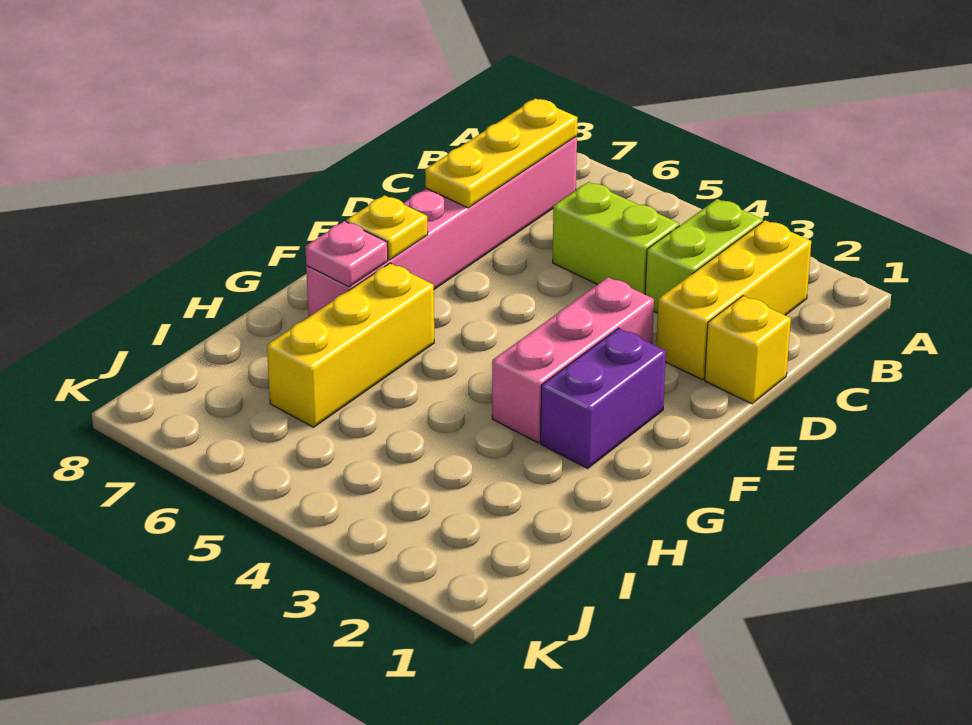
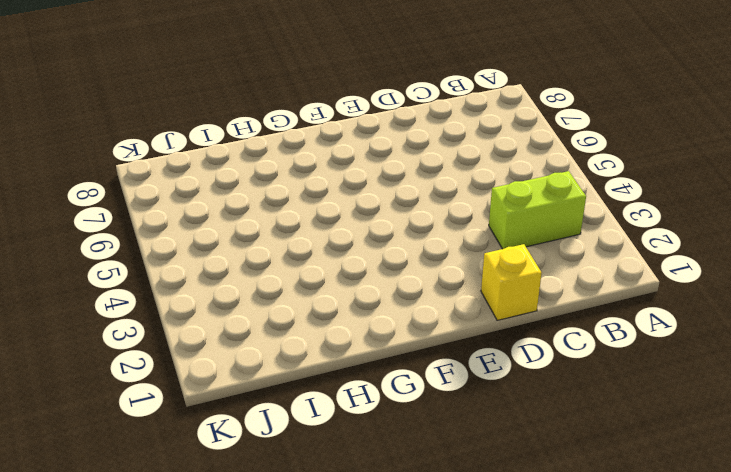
none -> yellow 1x3 brick [656,220,811,379]
none -> pink 1x6 brick [306,136,577,317]

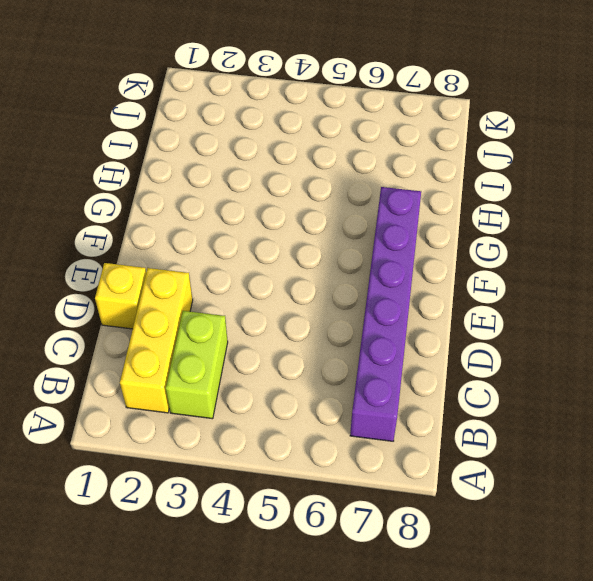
purple 1x6 brick [350,187,421,441] -> pink 1x6 brick [306,136,577,317]
none -> lime 1x2 brick [553,182,679,294]
none -> pink 1x3 brick [492,277,654,443]

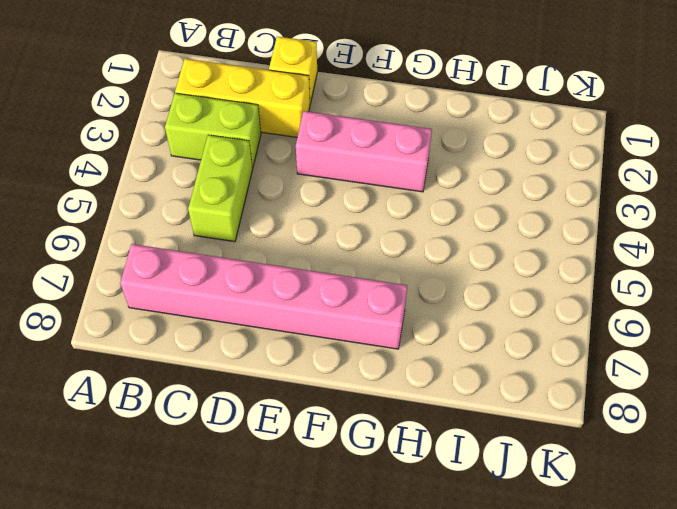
none -> purple 1x2 brick [541,328,666,468]
none -> yellow 1x3 brick [267,263,434,427]

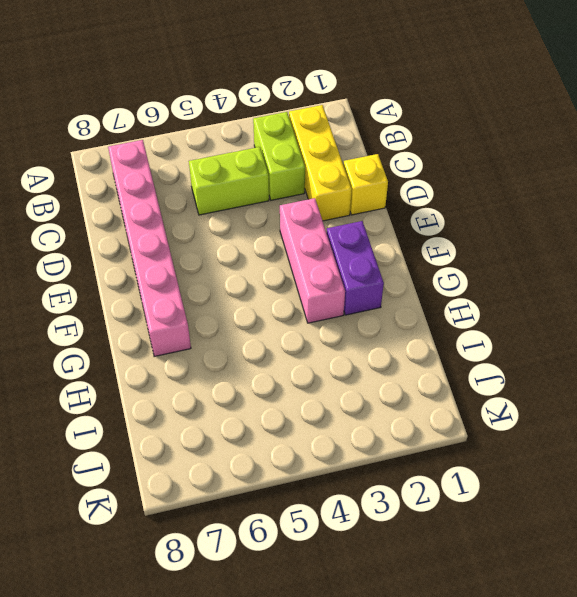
none -> yellow 1x3 brick [267,263,434,427]
none -> yellow 1x3 plate [425,98,578,208]

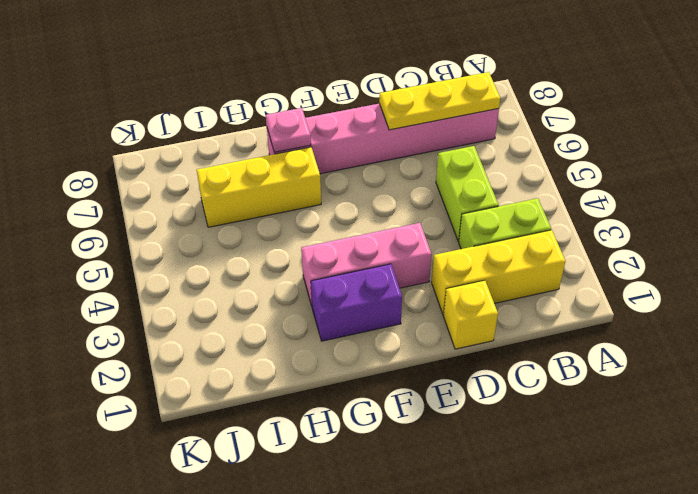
none -> yellow 1x1 plate [346,195,428,260]

